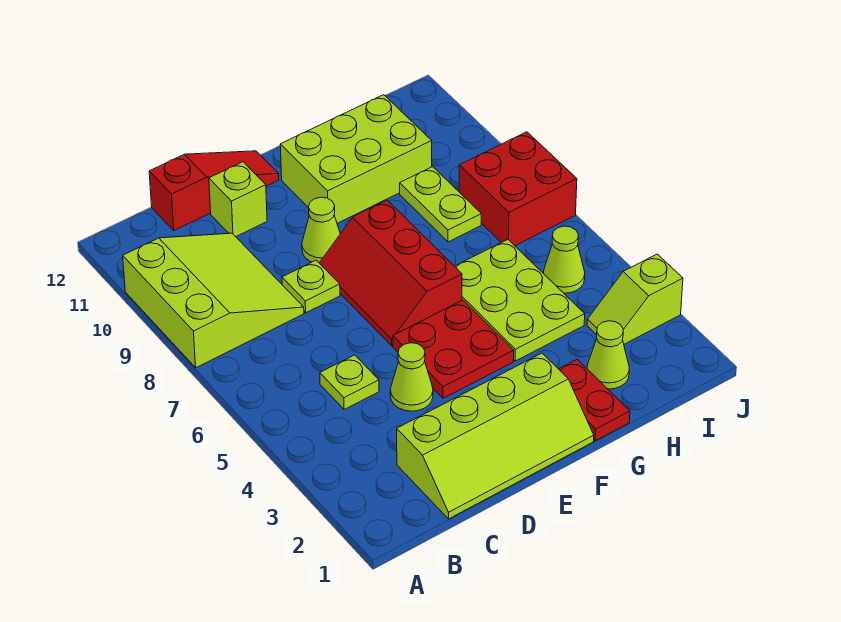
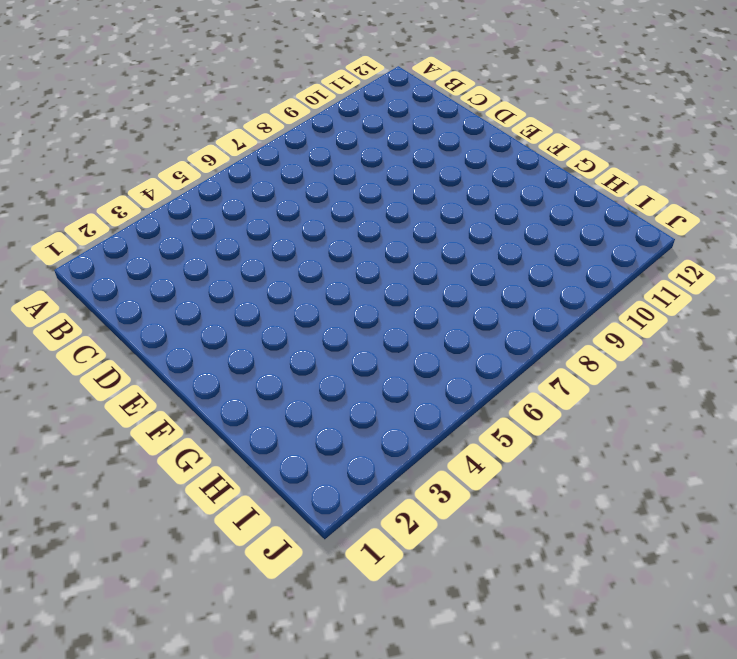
none -> lime 3x3 slope [123,233,304,368]
none -> lime 2x4 slope [397,353,594,519]
none -> lime 1x1 plate [320,355,379,409]

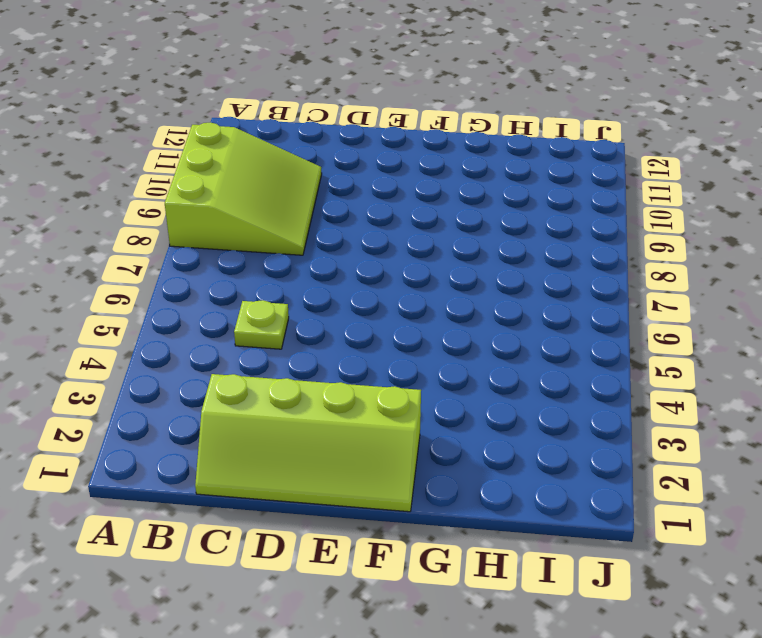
none -> red 1x3 slope [149,151,279,231]
none -> lime 1x1 cone [390,343,433,411]
none -> lime 1x1 plate [282,260,340,313]

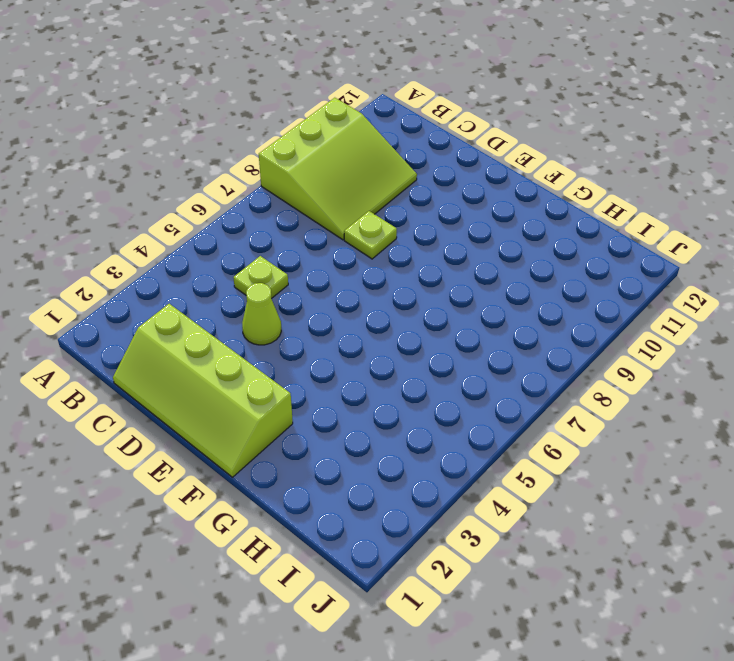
none -> red 1x3 slope [149,151,279,231]
none -> lime 1x1 brick [209,162,267,237]
none -> red 2x2 plate [393,300,514,398]

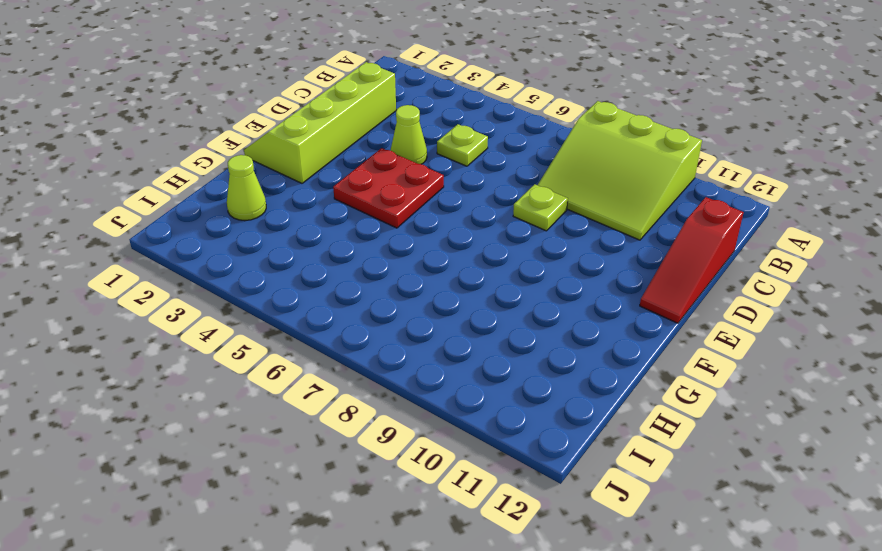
none -> lime 1x1 brick [209,162,267,237]
none -> red 2x3 slope [320,200,462,346]
none -> lime 1x1 cone [302,197,340,263]

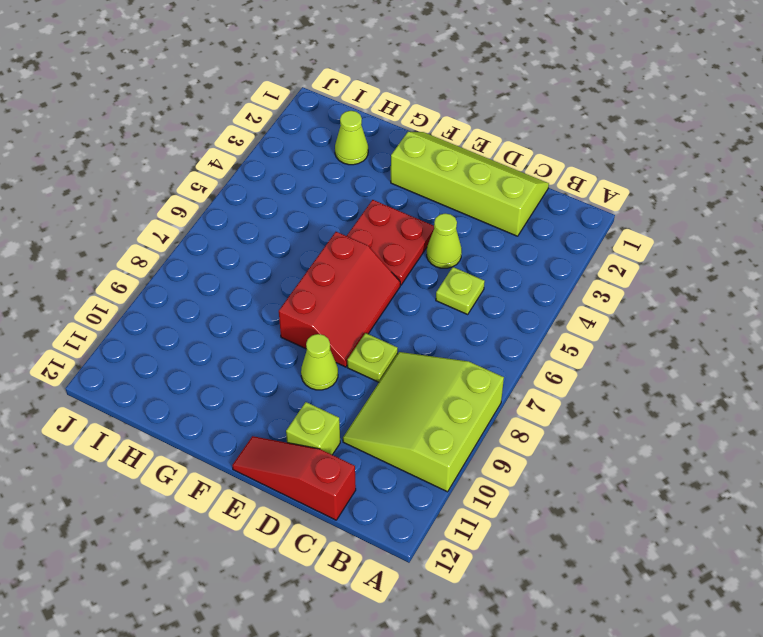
none -> lime 2x3 brick [280,95,432,223]
none -> red 1x2 plate [559,359,630,441]
none -> lime 2x3 plate [455,240,585,361]

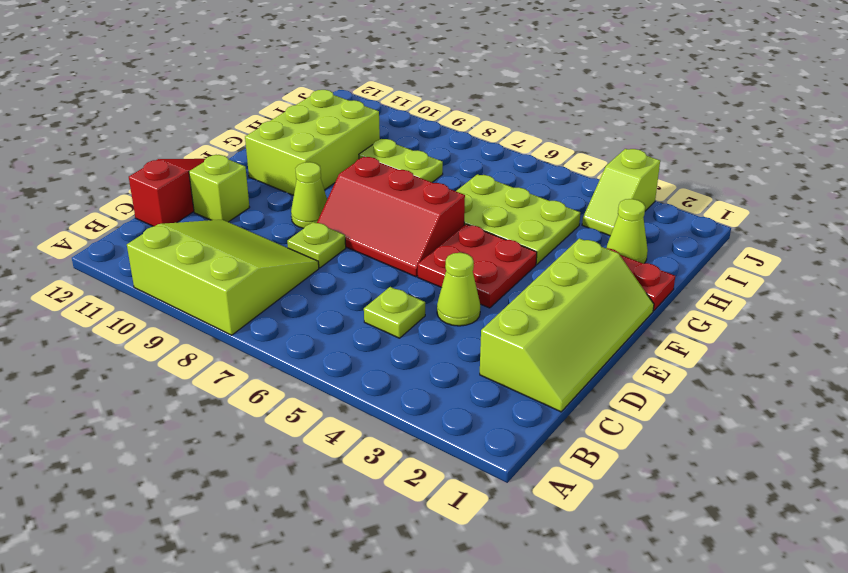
none -> lime 1x1 cone [543,226,585,293]
none -> red 2x2 brick [459,132,577,246]

